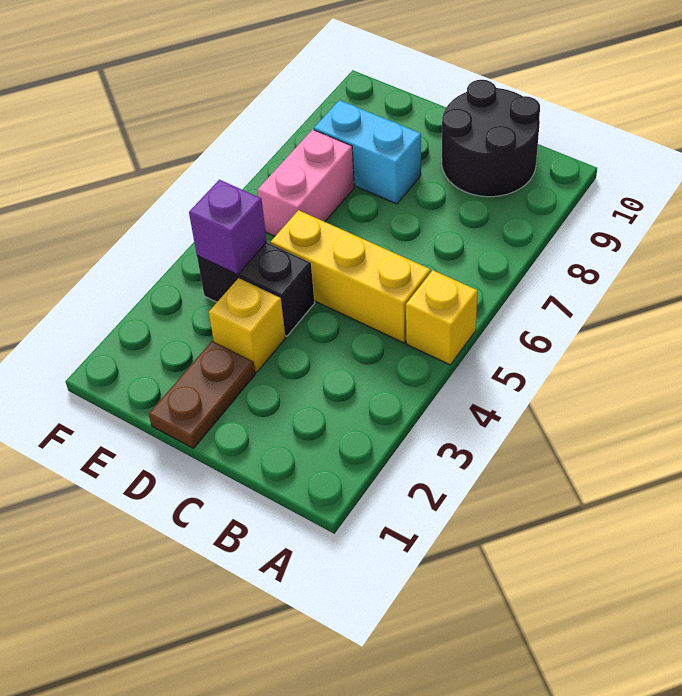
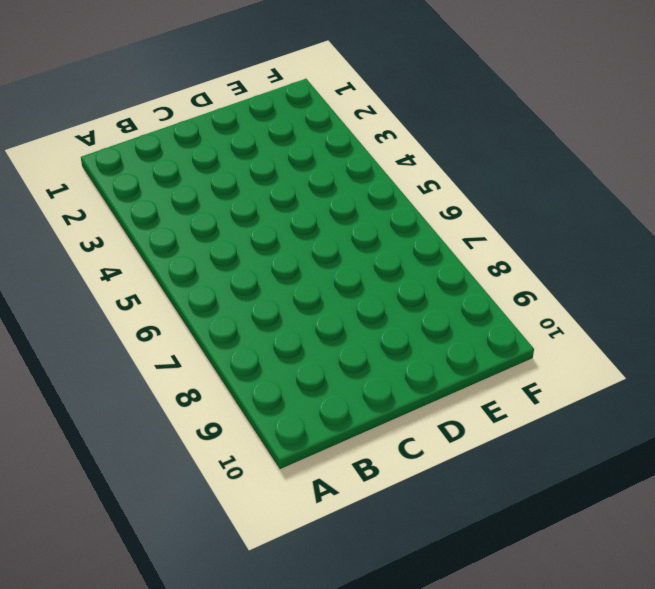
none -> yellow 1x1 brick [406,270,477,365]
none -> yellow 1x3 brick [271,210,430,343]

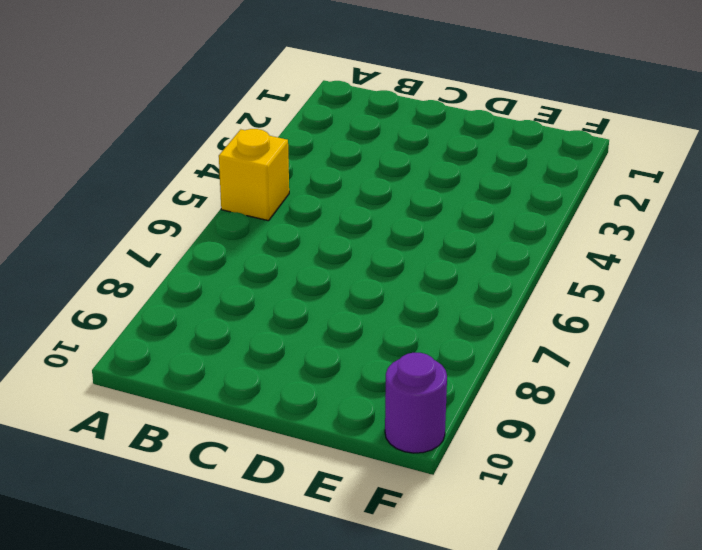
purple 1x1 round brick [385,353,447,453] -> none
none -> yellow 1x3 brick [271,210,430,343]
none -> black 2x2 round brick [442,80,540,197]

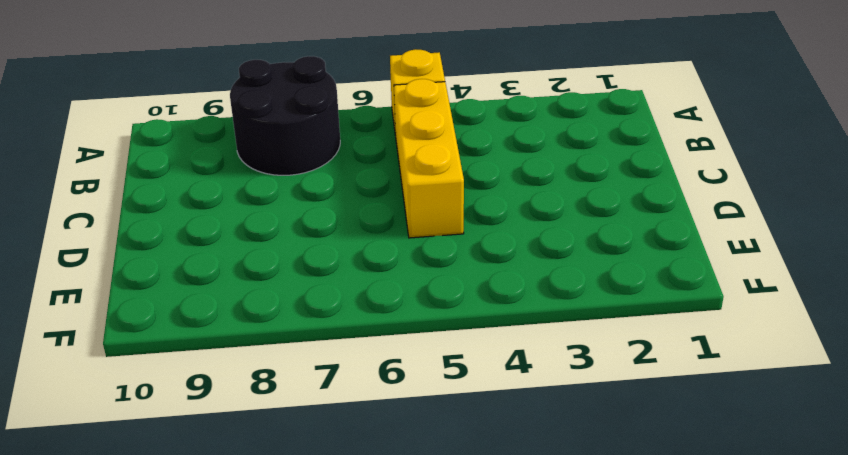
black 2x2 round brick [230,56,340,175] -> black 2x2 round brick moved to [442,80,540,197]
none -> brown 1x2 plate [149,341,255,448]
none -> yellow 1x1 brick [209,278,286,372]

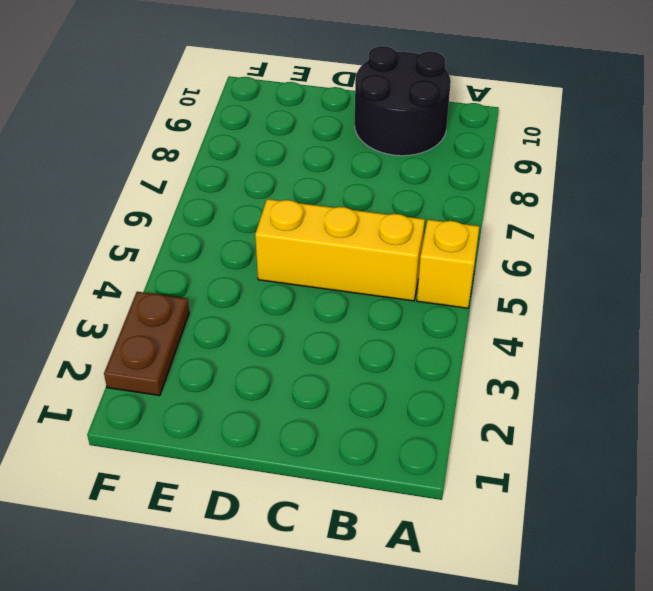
brown 1x2 plate [104,292,189,396] -> brown 1x2 plate moved to [149,341,255,448]
none -> yellow 1x1 brick [209,278,286,372]
none -> black 1x2 brick [197,242,315,336]

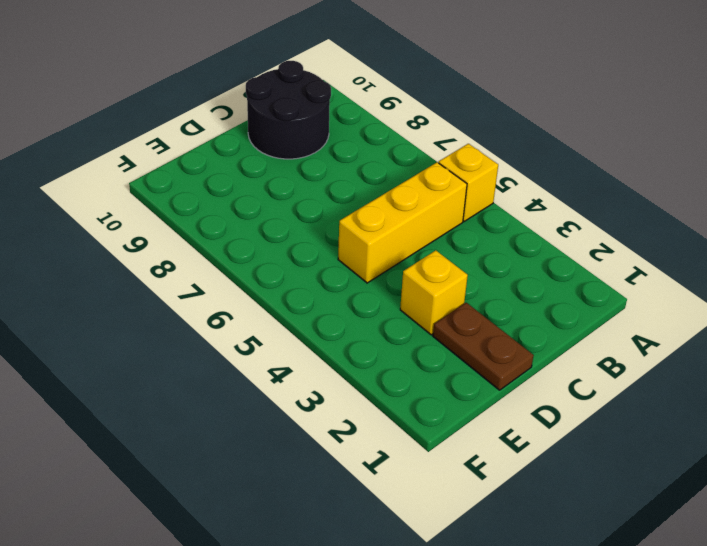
none -> black 1x2 brick [197,242,315,336]
none -> cyan 1x2 brick [314,100,421,204]

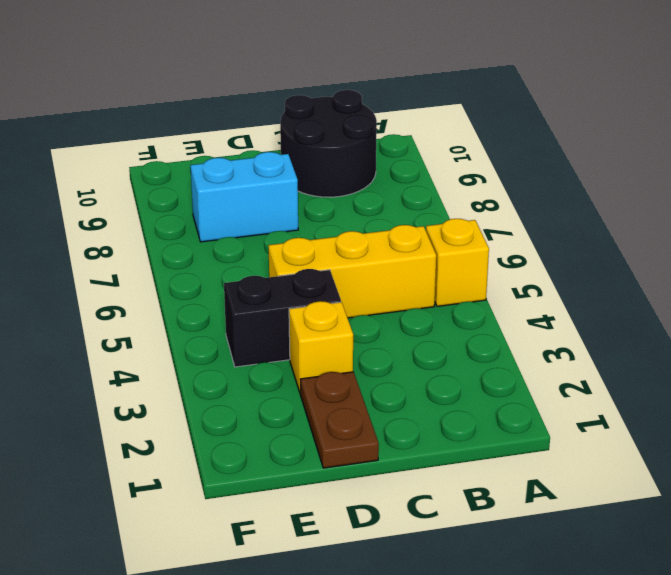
none -> pink 1x2 brick [257,129,354,236]
none -> purple 1x1 brick [189,180,267,275]

